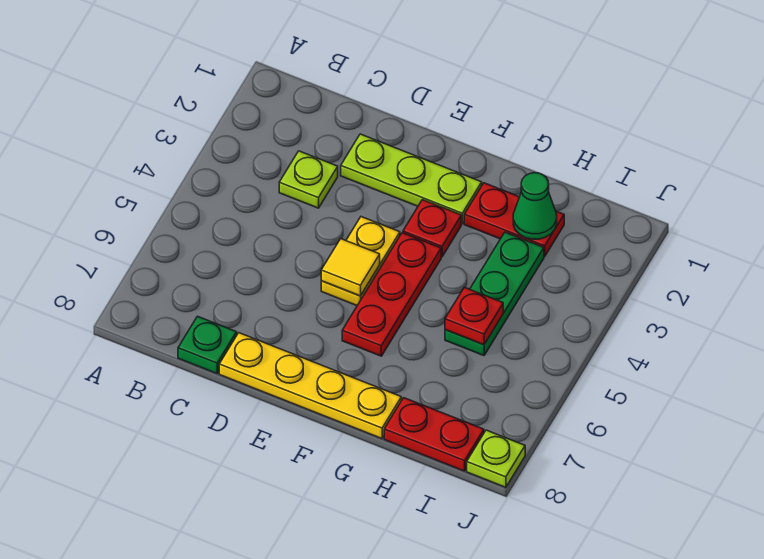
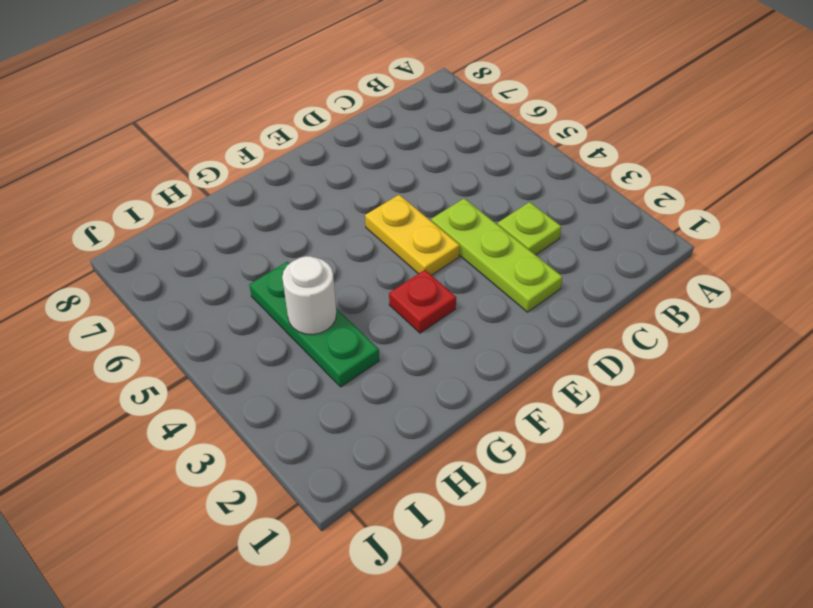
lime 1x3 plate [431,198,562,312] -> lime 1x3 plate turned to [341,134,482,224]
white 1x1 round brick [282,256,337,335] -> none
none -> green 1x1 plate [178,316,237,374]
none -> yellow 1x4 plate [219,333,401,439]
none -> red 1x3 plate [342,233,441,356]

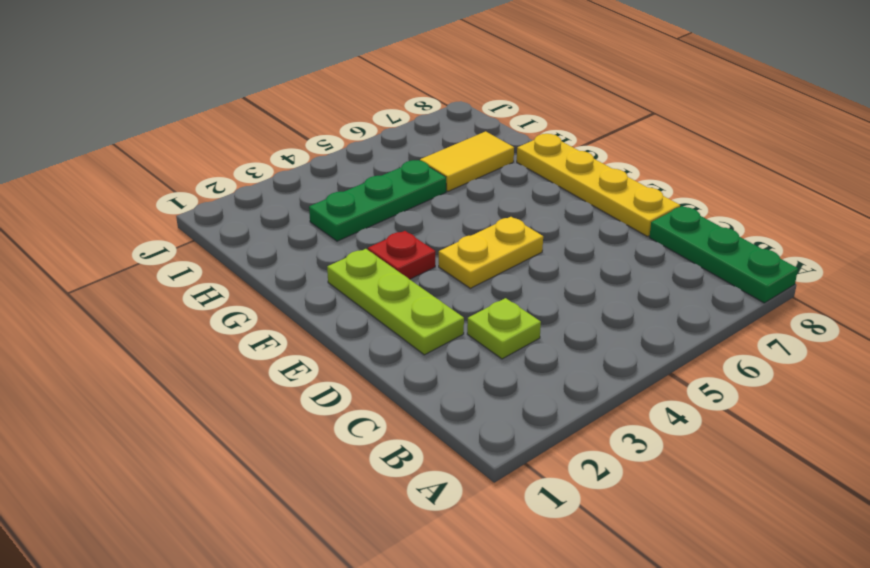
green 1x3 plate [649,206,798,303] -> green 1x1 plate [178,316,237,374]
yellow 1x2 tile [420,131,514,191] -> none
none -> red 1x3 plate [342,233,441,356]
none -> red 1x2 plate [464,183,564,256]
none -> red 1x2 plate [384,398,484,471]

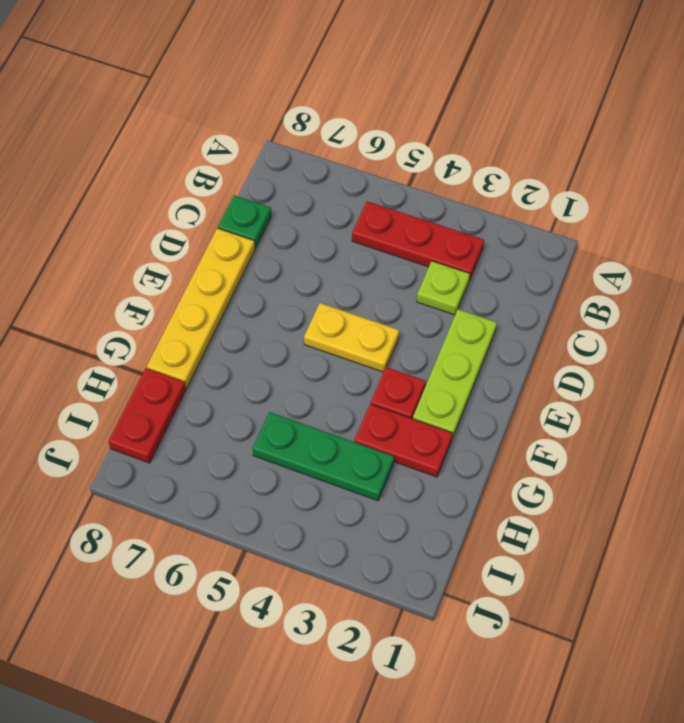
red 1x3 plate [352,201,484,280] -> red 1x3 plate moved to [342,233,441,356]
red 1x2 plate [354,404,453,477] -> red 1x2 plate turned to [464,183,564,256]
none -> lime 1x1 plate [467,430,525,487]
none -> yellow 1x1 tile [321,239,380,296]
none -> green 1x1 cone [513,173,557,239]

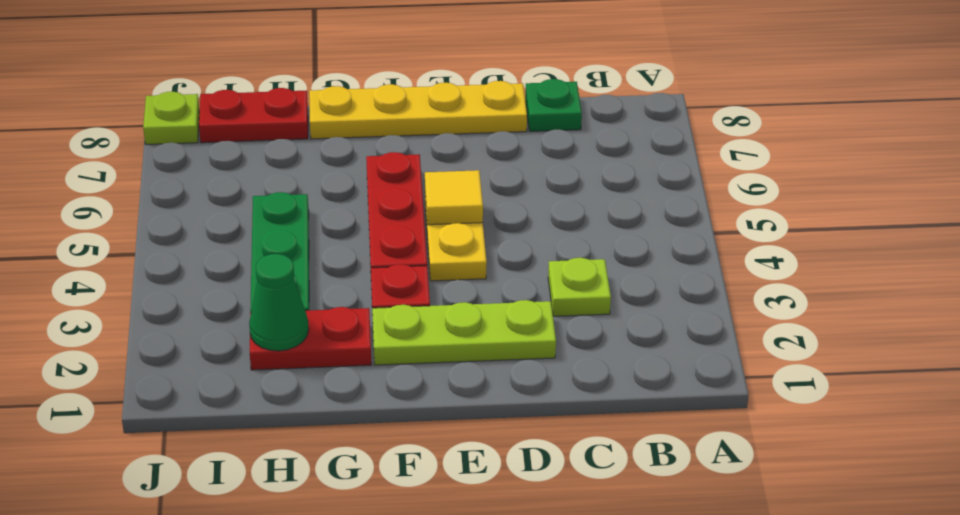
none -> red 1x1 plate [445,287,503,345]

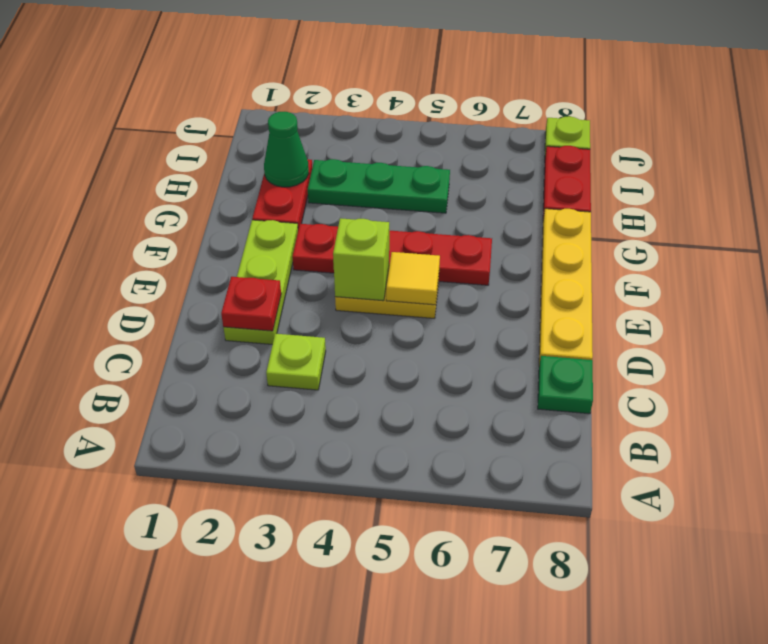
red 1x1 plate [221,277,281,331] -> red 1x1 plate moved to [445,287,503,345]
lime 1x1 brick [333,218,389,301] -> none

